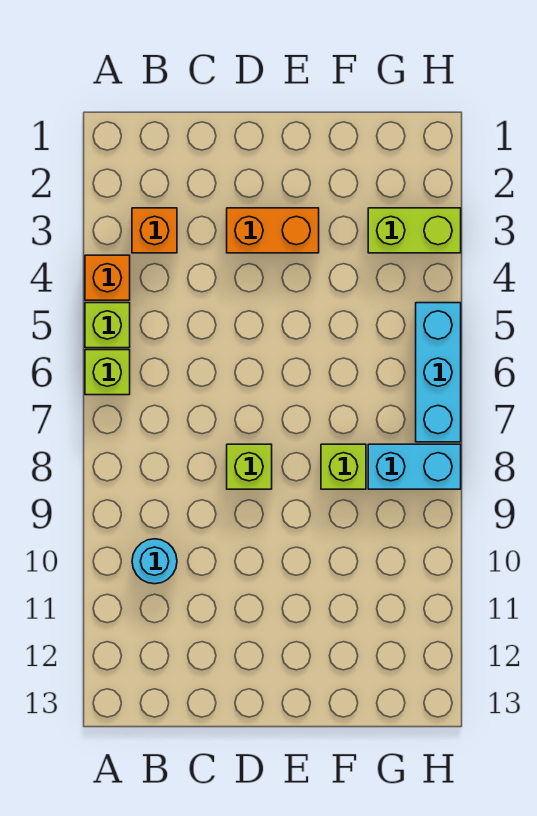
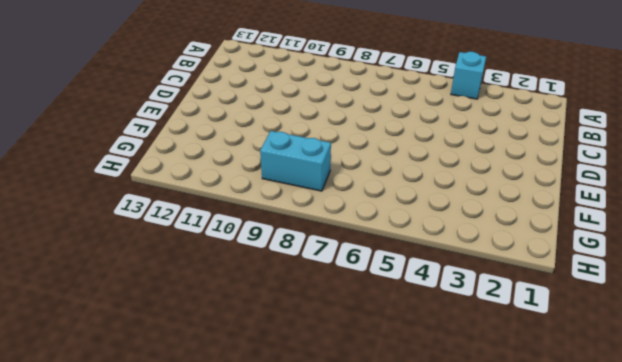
cyan 1x1 brick [451,52,486,99] -> orange 1x1 brick [85,255,130,300]
cyan 1x2 brick [260,131,331,191] -> cyan 1x2 brick turned to [368,444,461,489]
none -> lime 1x1 brick [85,303,130,348]
none -> lime 1x1 brick [85,350,130,395]

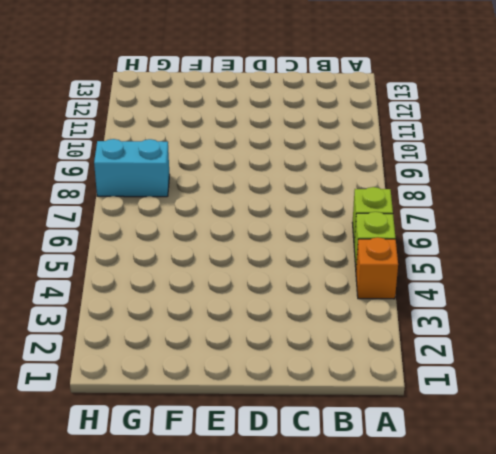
none -> orange 1x1 brick [132,208,177,253]
none -> cyan 1x1 round brick [132,539,177,584]

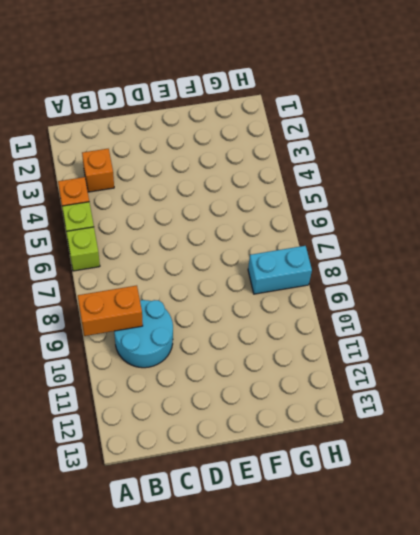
orange 1x2 brick [78,285,143,336] -> orange 1x2 brick moved to [227,208,319,253]
cyan 2x2 round brick [114,300,173,368] -> cyan 1x1 round brick [132,539,177,584]
none -> lime 1x1 brick [227,444,272,489]
none -> lime 1x1 brick [321,444,366,489]

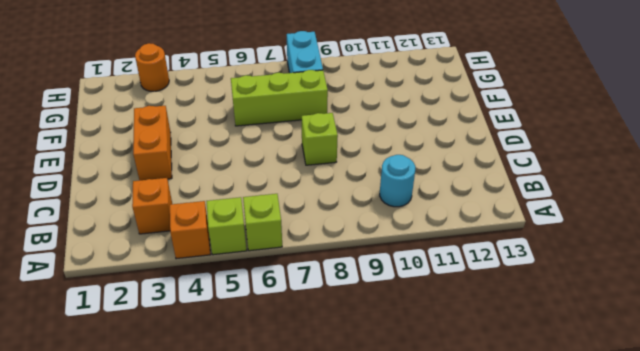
lime 1x3 brick [231,70,328,126] -> lime 1x1 brick [321,444,366,489]
orange 1x1 round brick [135,43,169,91] -> lime 1x2 brick [368,208,461,253]
none -> cyan 1x3 brick [416,303,461,442]

